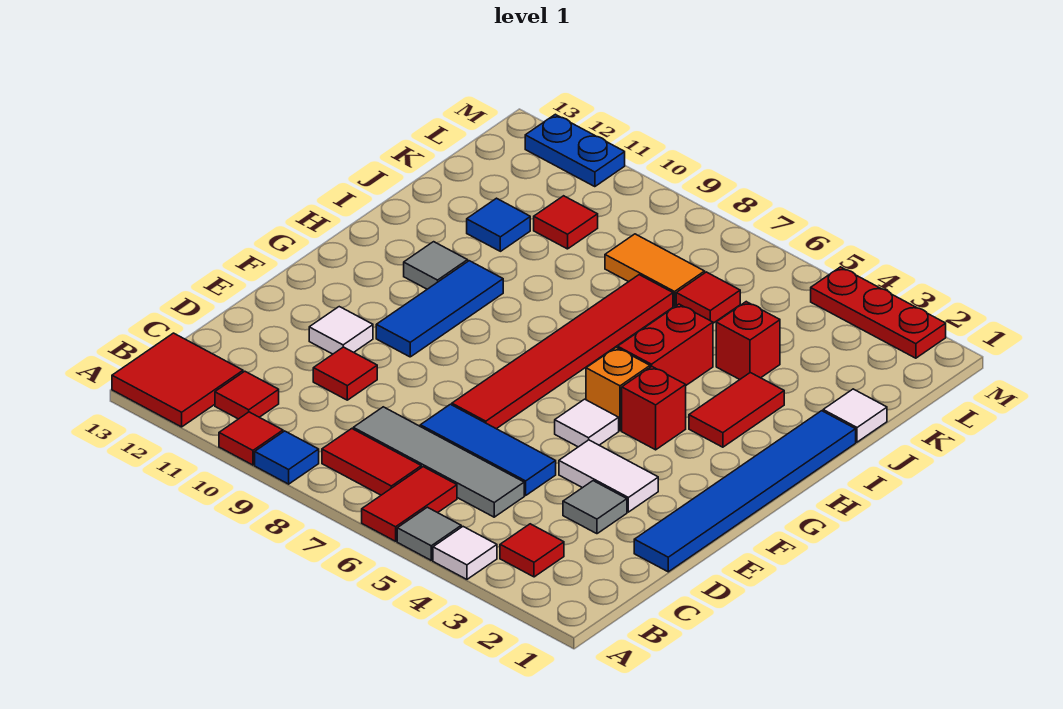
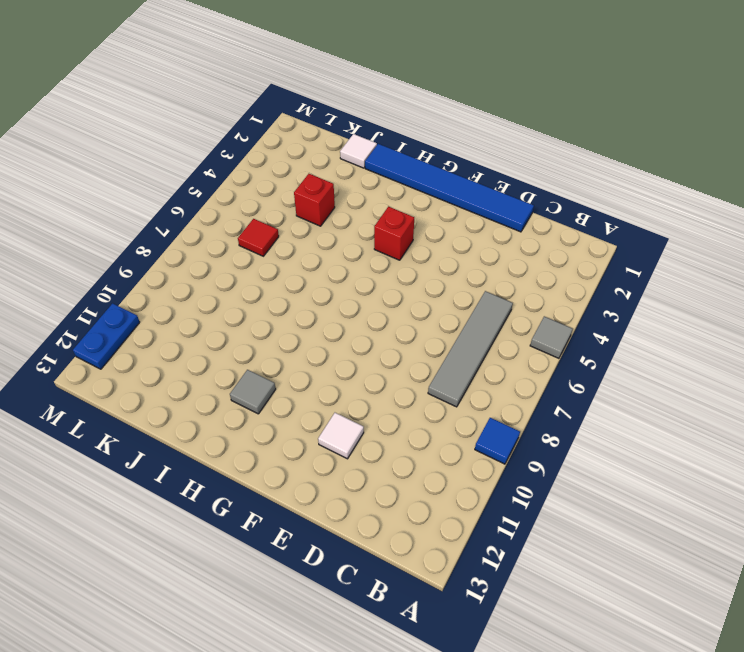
none -> white 1x1 tile [433,527,497,579]
none -> red 1x2 tile [362,467,457,541]
none -> red 1x1 tile [219,412,283,465]
none -> red 2x2 tile [112,333,243,427]

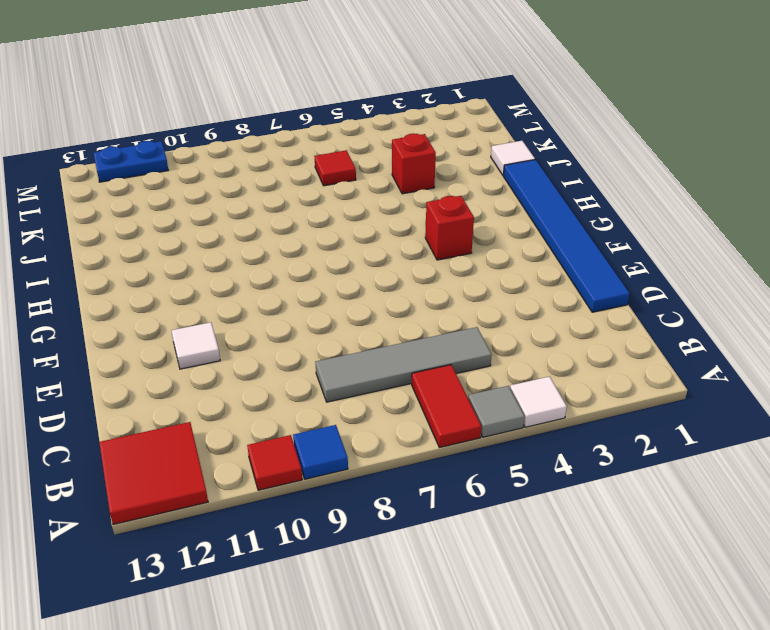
none -> red 1x1 tile [500,524,564,577]
none -> red 1x2 tile [322,429,421,495]
none -> red 1x1 tile [215,371,279,419]
none -> grey 1x1 tile [563,481,627,534]

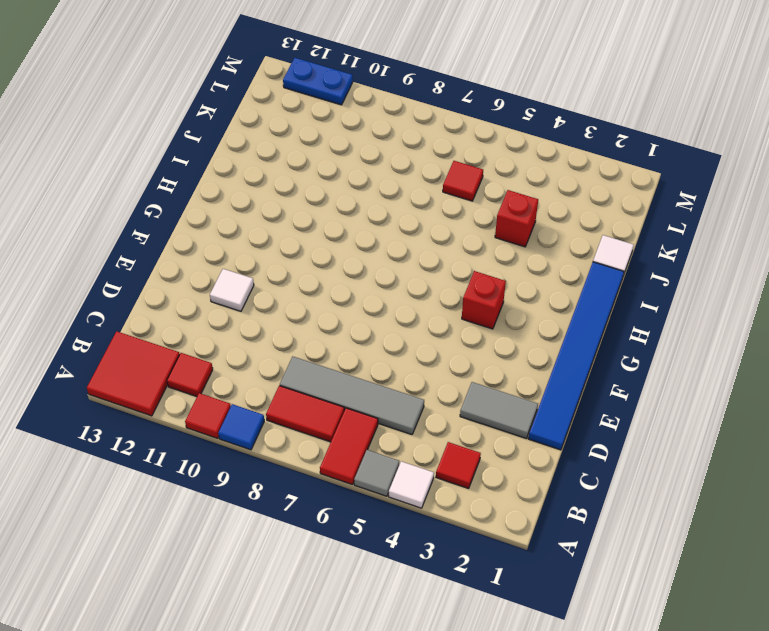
grey 1x2 tile [460,382,538,438] -> grey 1x1 tile [563,481,627,534]
none -> blue 1x3 tile [420,404,556,495]
none -> red 1x1 tile [313,347,377,400]
none -> white 1x2 tile [559,440,658,512]
none -> red 1x6 tile [452,275,673,429]

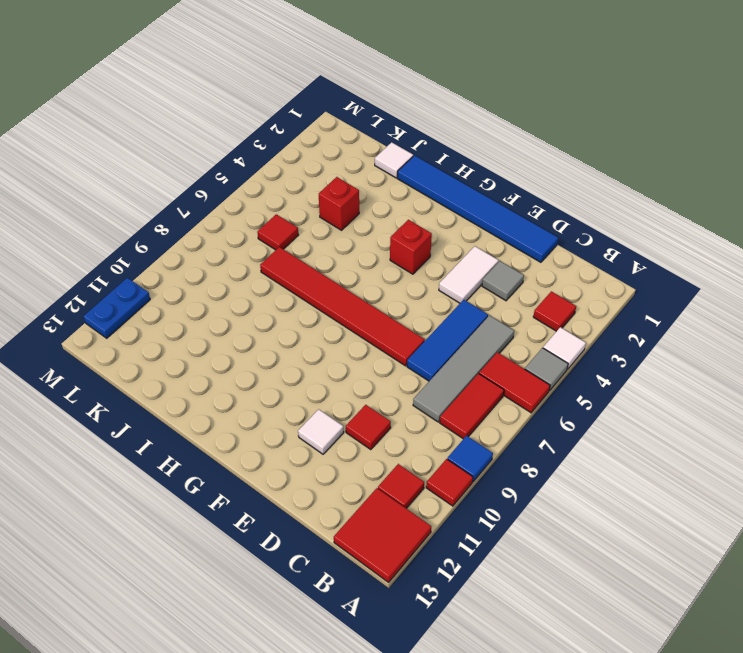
none -> white 1x1 tile [555,399,619,447]
none -> blue 1x3 tile [376,261,503,357]
none -> orange 1x1 brick [586,347,650,431]
none -> red 1x2 tile [689,373,784,447]

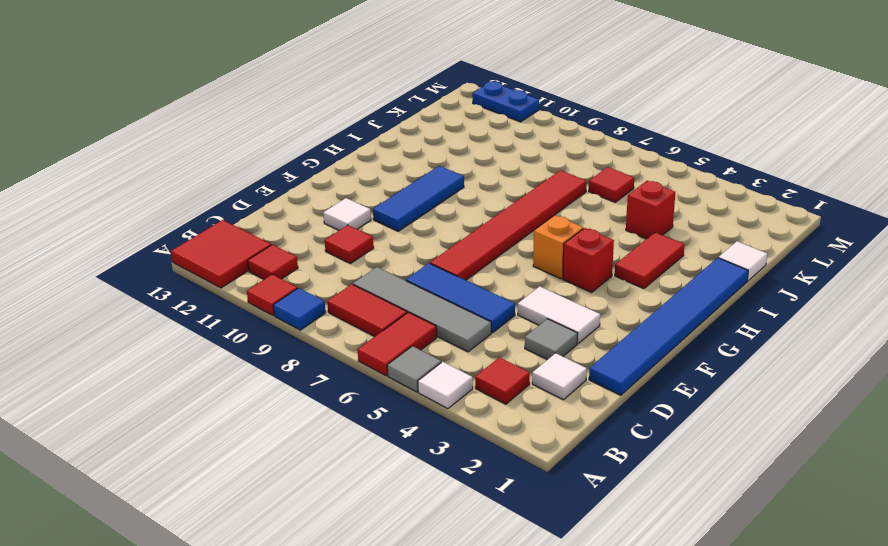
white 1x1 tile [532,353,587,400] -> white 1x1 tile moved to [555,399,619,447]
none -> red 1x2 brick [618,304,713,385]
none -> grey 1x1 tile [404,242,468,289]
none -> blue 1x1 tile [467,198,530,251]
none -> orange 1x2 tile [605,234,705,306]

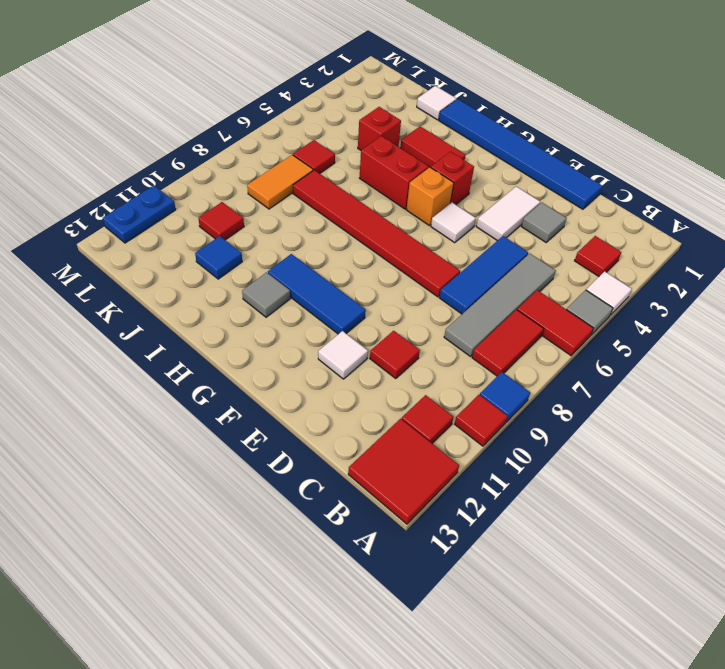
none -> red 1x3 plate [811,267,946,358]

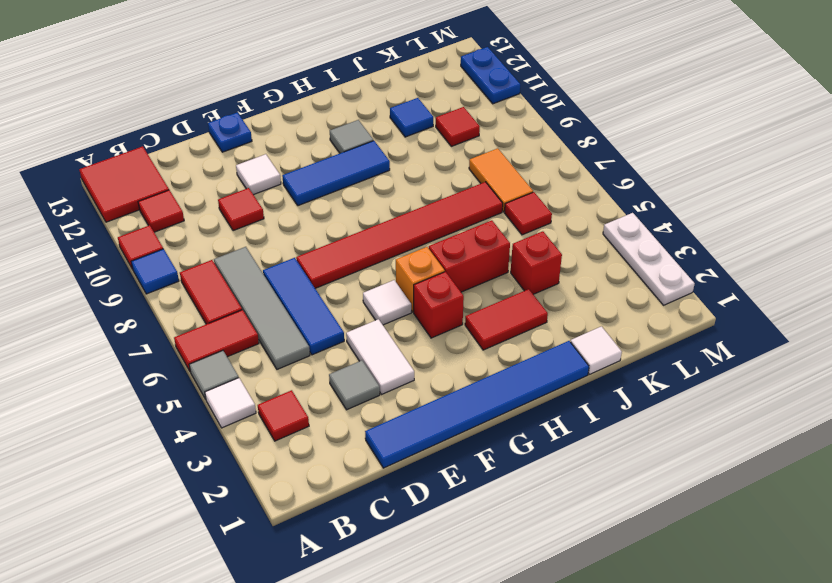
blue 1x1 plate [208,112,252,152] -> none
white 1x3 plate [603,213,695,305] -> red 1x3 plate [811,267,946,358]

